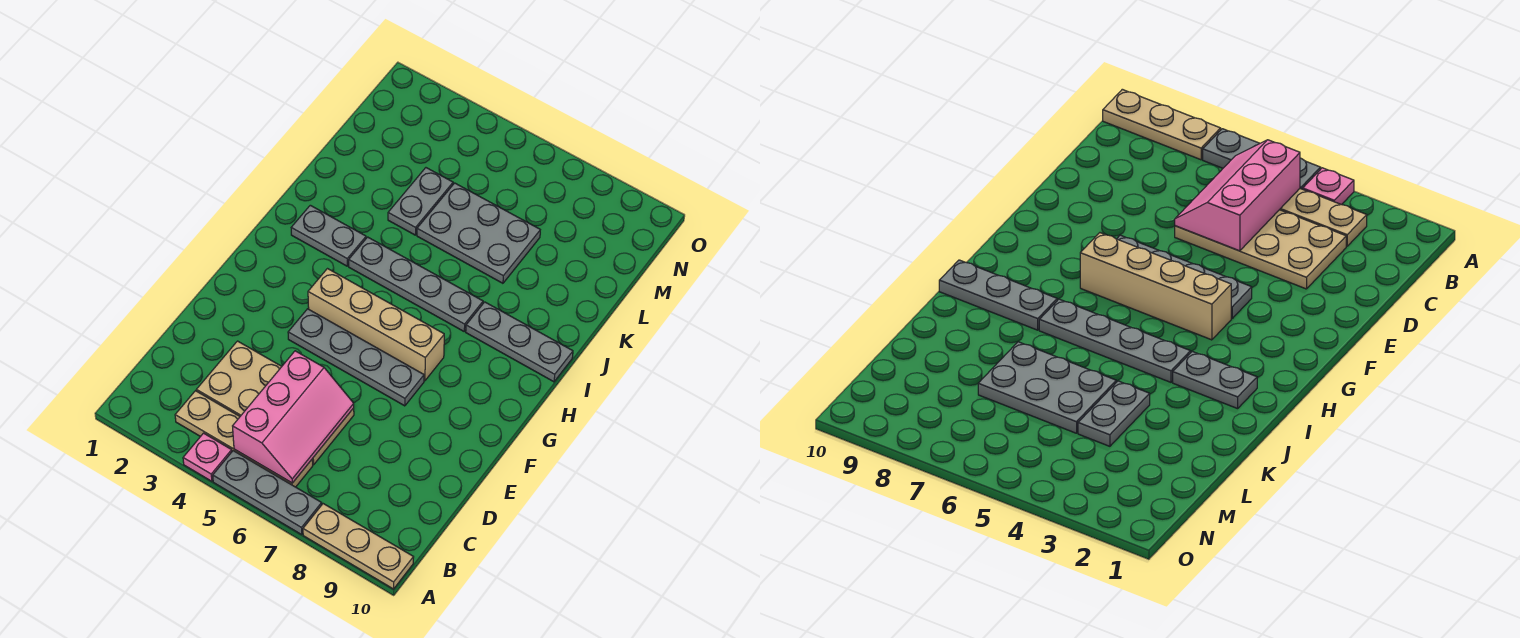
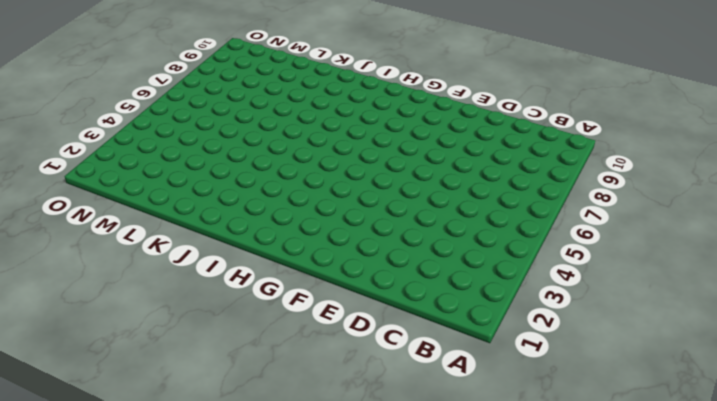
none -> pink 1x1 plate [183,433,232,481]
none -> grey 1x3 plate [213,451,322,534]
none -> tan 1x3 plate [303,504,413,589]

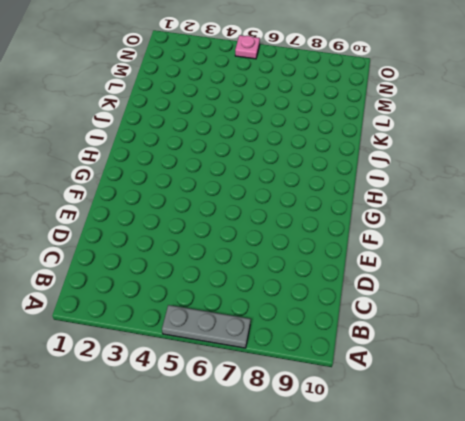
pink 1x1 plate [235,35,260,59] -> pink 1x1 plate moved to [183,433,232,481]
none -> tan 1x3 plate [303,504,413,589]
none -> tan 1x4 plate [175,391,313,487]
none -> tan 2x4 plate [196,341,354,465]

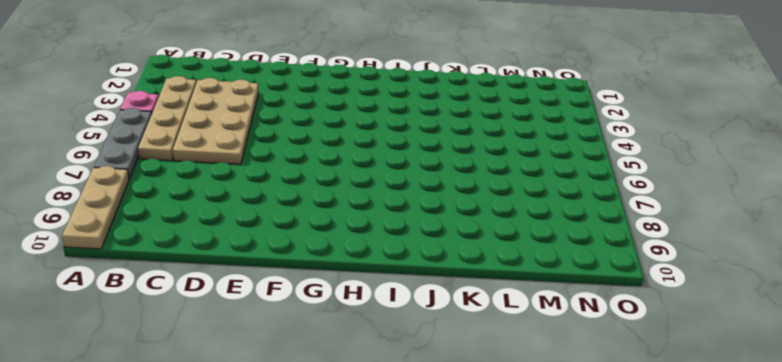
none -> grey 1x4 plate [288,309,424,406]
none -> tan 1x4 brick [308,269,444,381]
none -> grey 1x2 plate [291,205,366,266]

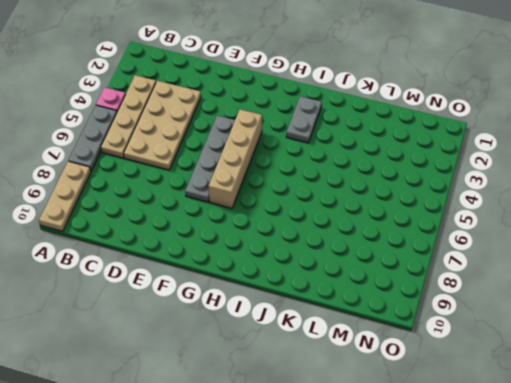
none -> grey 1x4 plate [349,237,483,331]
none -> grey 1x3 plate [466,302,573,382]
none -> grey 1x2 plate [388,168,453,235]

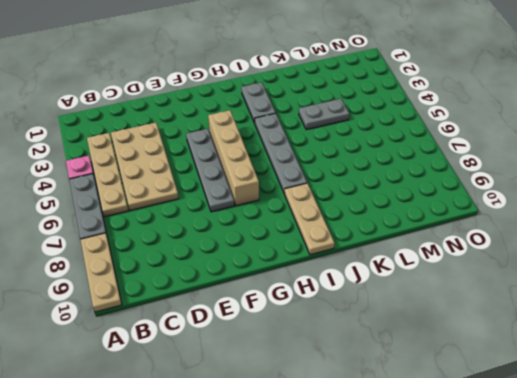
tan 1x3 plate [285,183,335,255] -> grey 1x3 plate [466,302,573,382]
none -> grey 2x3 plate [417,183,540,283]
none -> pink 2x3 slope [233,351,354,483]

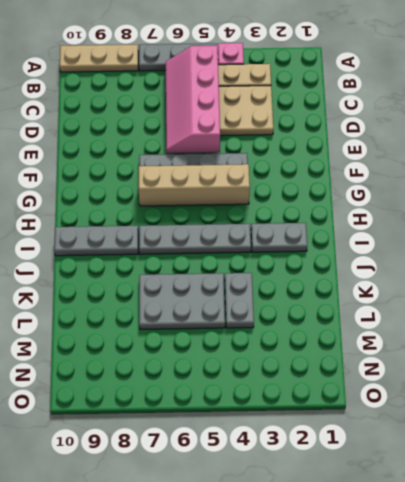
pink 2x4 slope [166,46,220,153] -> pink 2x3 slope [233,351,354,483]

